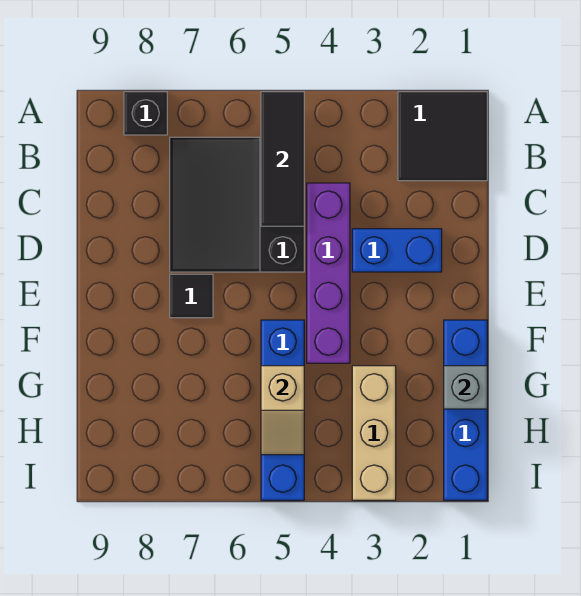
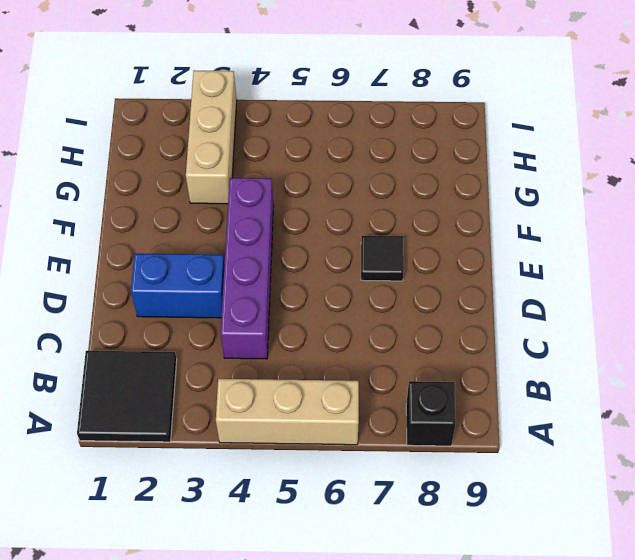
tan 1x3 brick [216,379,359,445] -> none
none -> black 3x3 slope [170,137,304,272]
none -> blue 1x4 brick [444,320,487,500]
none -> blue 1x4 brick [261,320,304,500]

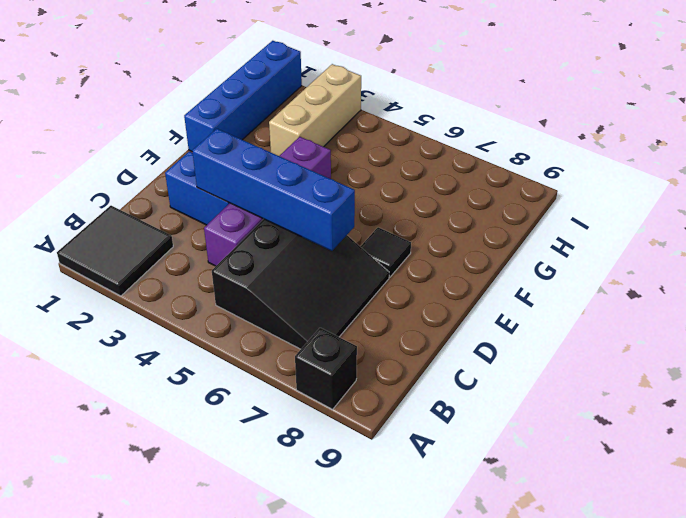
blue 1x4 brick [192,129,355,251] -> blue 1x4 brick turned to [261,320,304,500]
none -> black 1x3 tile [261,92,304,226]
none -> grey 1x1 brick [444,366,487,409]
none -> tan 1x2 slope [261,366,304,455]

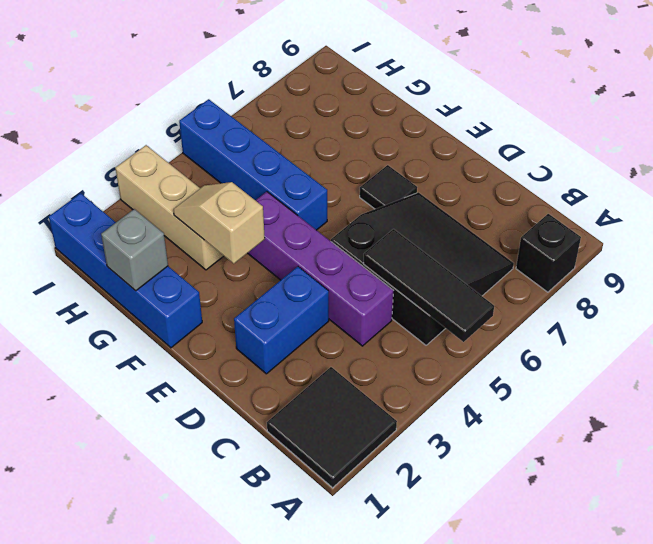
tan 1x2 slope [173,182,265,264] -> tan 1x2 slope moved to [261,366,304,455]

